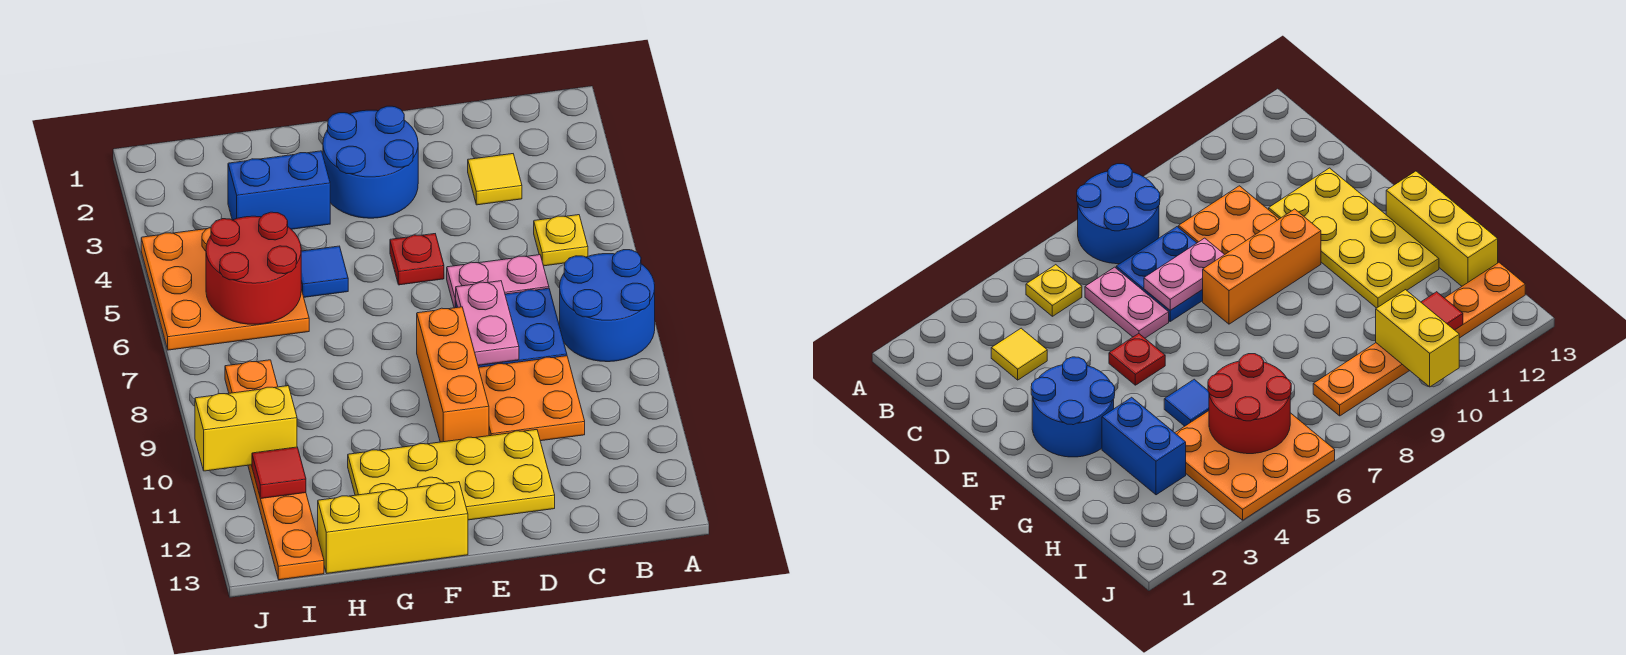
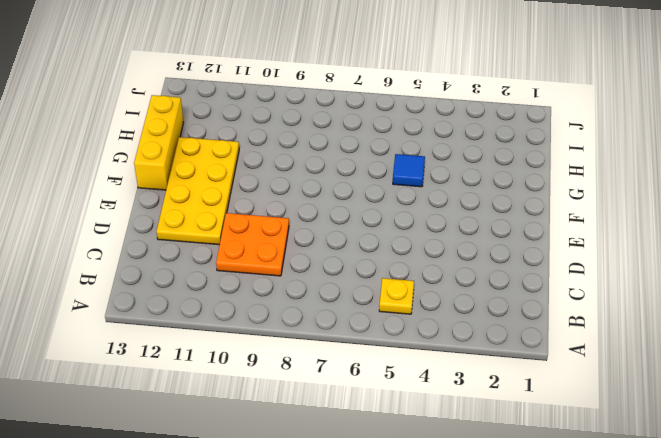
none -> blue 2x2 round brick [560,250,655,362]
none -> yellow 1x1 tile [468,154,522,205]
none -> pink 1x2 plate [447,255,549,308]

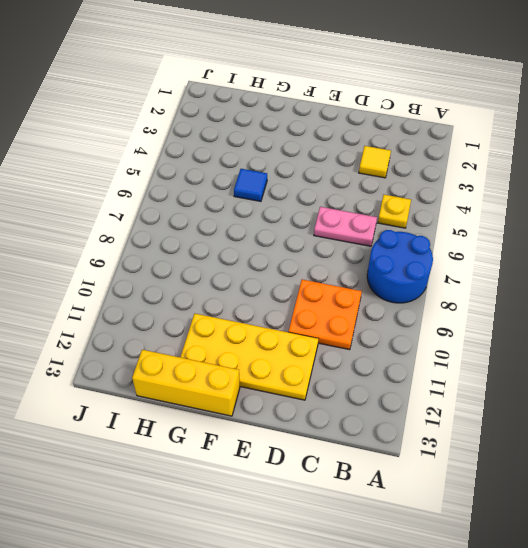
none -> blue 2x2 plate [456,288,567,367]
none -> blue 2x2 round brick [323,106,418,218]
none -> red 1x1 plate [390,234,444,285]

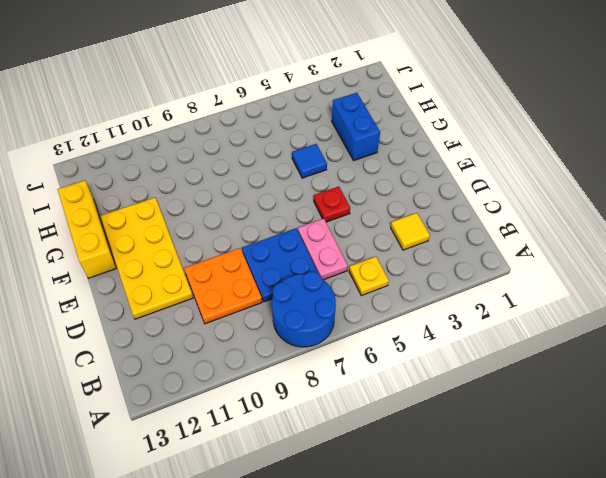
none -> blue 2x2 round brick [323,106,418,218]
none -> orange 1x3 brick [417,307,489,442]
none -> orange 3x3 plate [141,228,309,350]

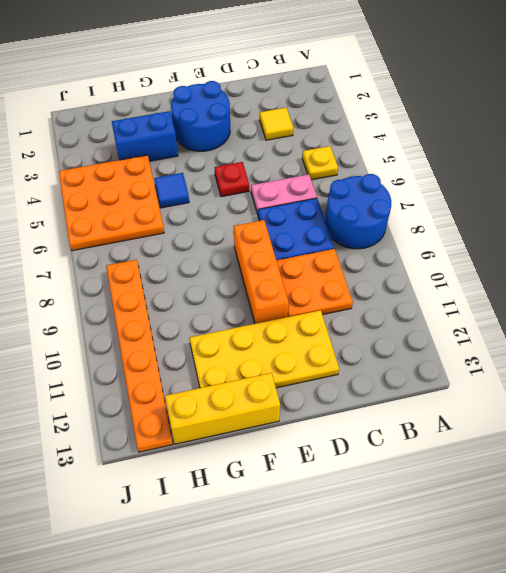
none -> pink 1x2 plate [456,281,519,365]
none -> red 2x2 round brick [206,212,301,324]
none -> yellow 1x2 brick [195,386,297,471]

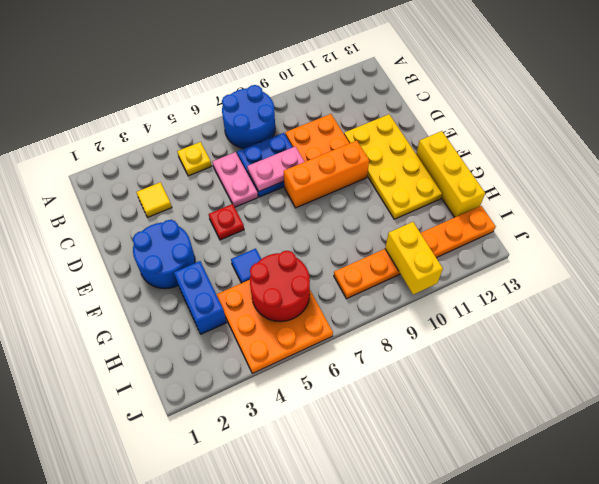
none -> red 1x1 tile [252,447,306,499]

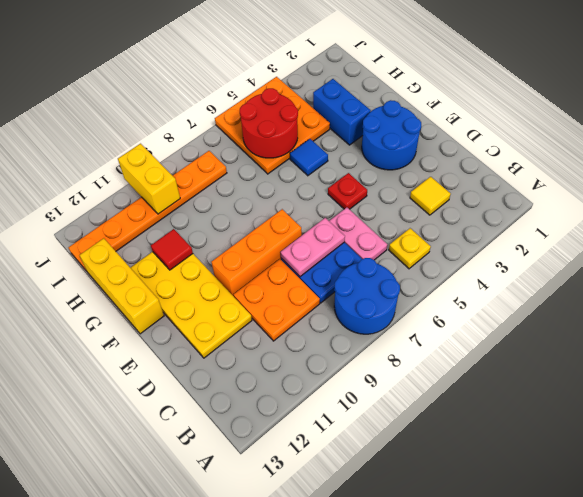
red 1x1 tile [151,229,193,270] -> red 1x1 tile moved to [252,447,306,499]

